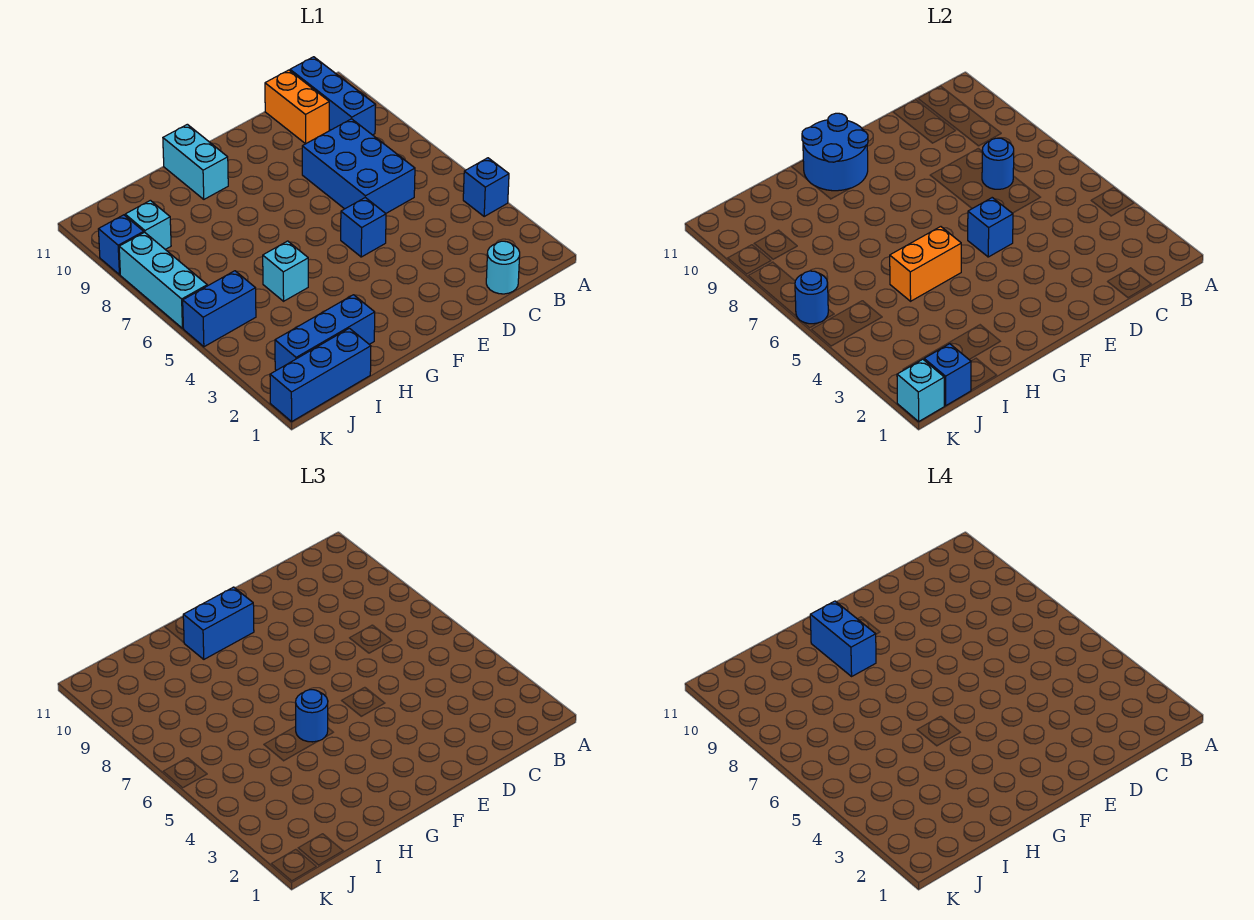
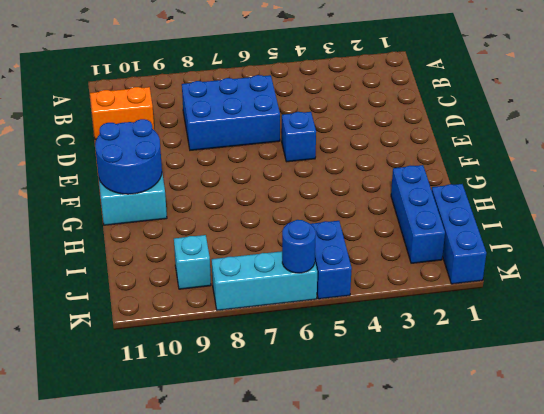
none -> blue 1x1 brick [463,158,509,216]
none -> blue 1x3 brick [290,57,376,135]
none -> cyan 1x1 round brick [486,241,520,294]

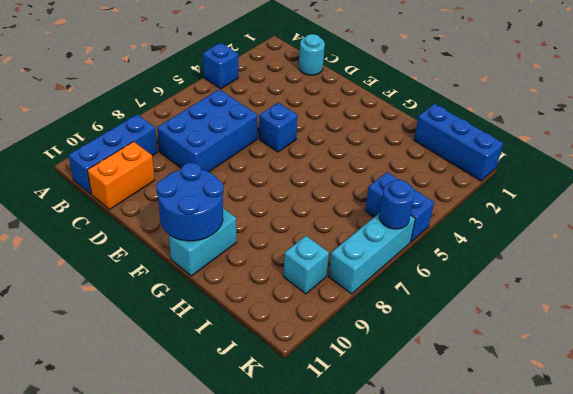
none -> blue 1x3 brick [275,295,375,370]
none -> cyan 1x1 brick [263,241,308,301]
none -> blue 1x1 brick [98,215,144,275]

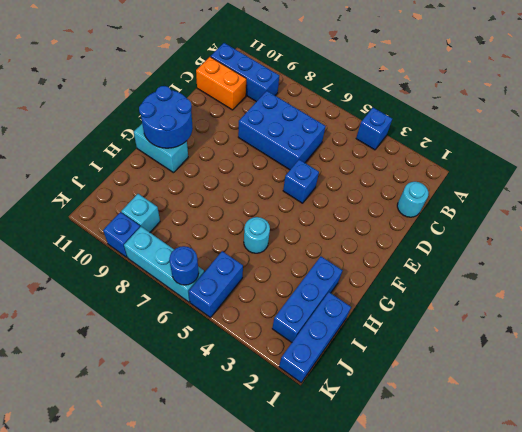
cyan 1x1 round brick [244,217,270,253] -> cyan 1x1 brick [263,241,308,301]
none -> blue 1x1 round brick [982,138,1014,189]
none -> blue 1x1 brick [968,198,1013,257]
none -> orange 1x2 brick [890,227,961,301]

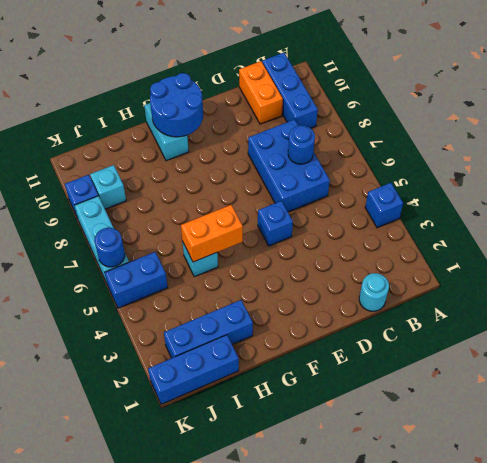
none -> blue 1x1 brick [968,198,1013,257]
none -> blue 1x1 brick [924,344,971,406]
none -> cyan 1x1 brick [897,359,944,421]

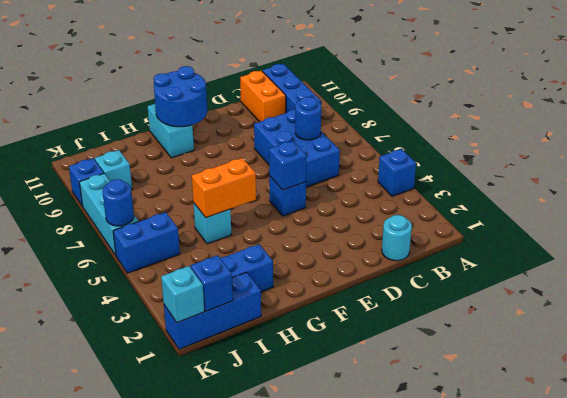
none -> blue 1x2 brick [183,587,254,659]
none -> blue 1x1 round brick [296,690,328,742]
none -> blue 1x2 brick [810,601,876,676]

